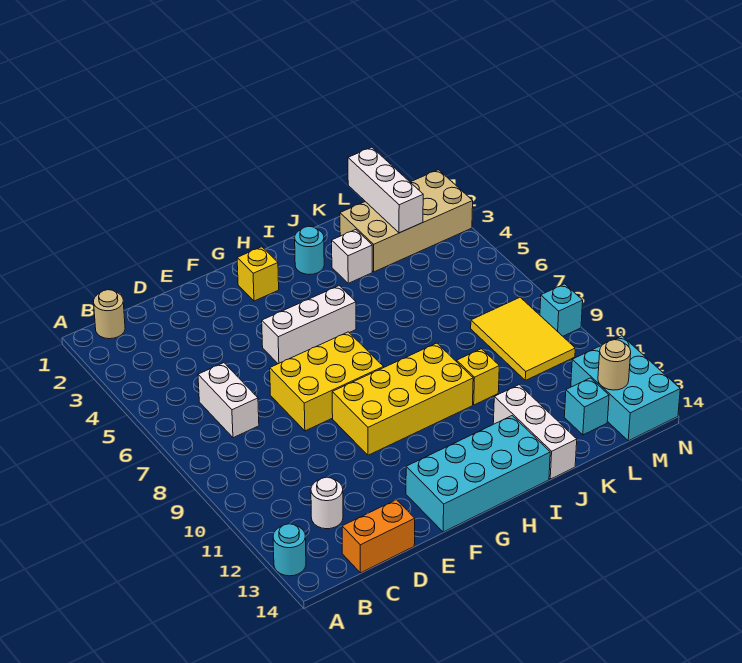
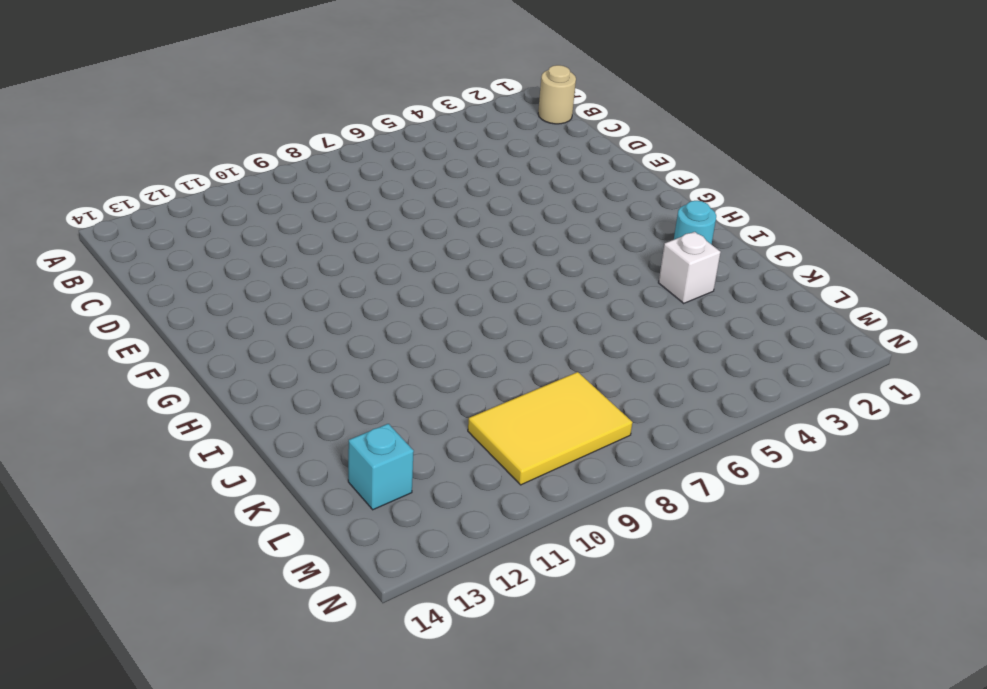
none -> cyan 1x1 round brick [273,524,306,576]
none -> white 1x2 brick [198,363,259,438]
none -> white 1x1 round brick [311,477,343,529]

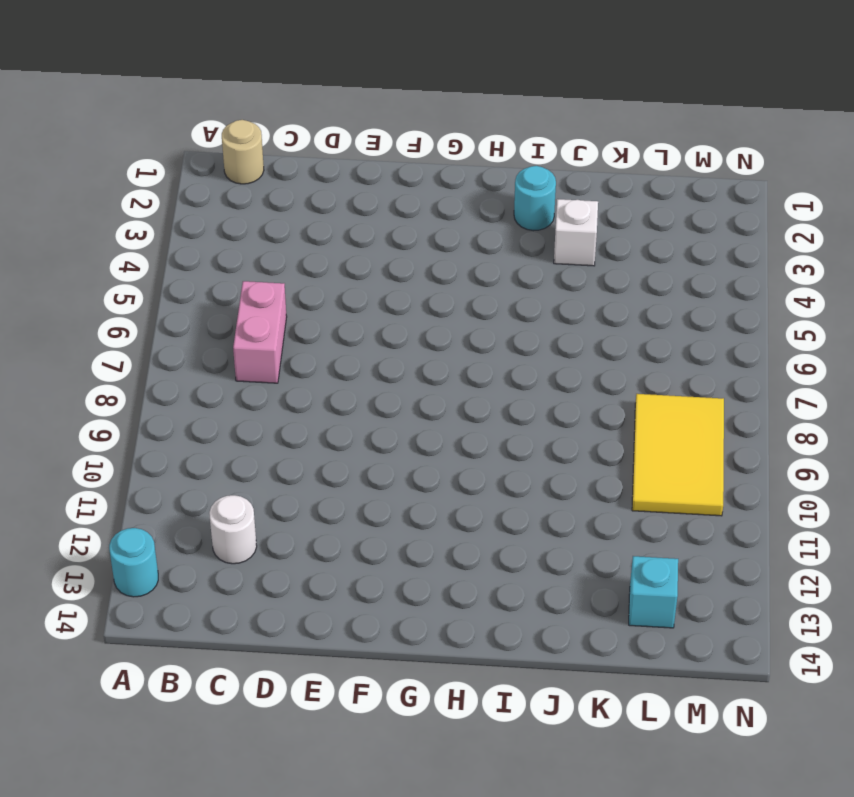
pink 1x2 brick [233,281,287,383] -> white 1x2 brick [198,363,259,438]
none -> orange 1x2 brick [342,500,415,573]
none -> yellow 2x3 brick [270,332,384,431]
none -> white 1x3 brick [262,286,356,364]

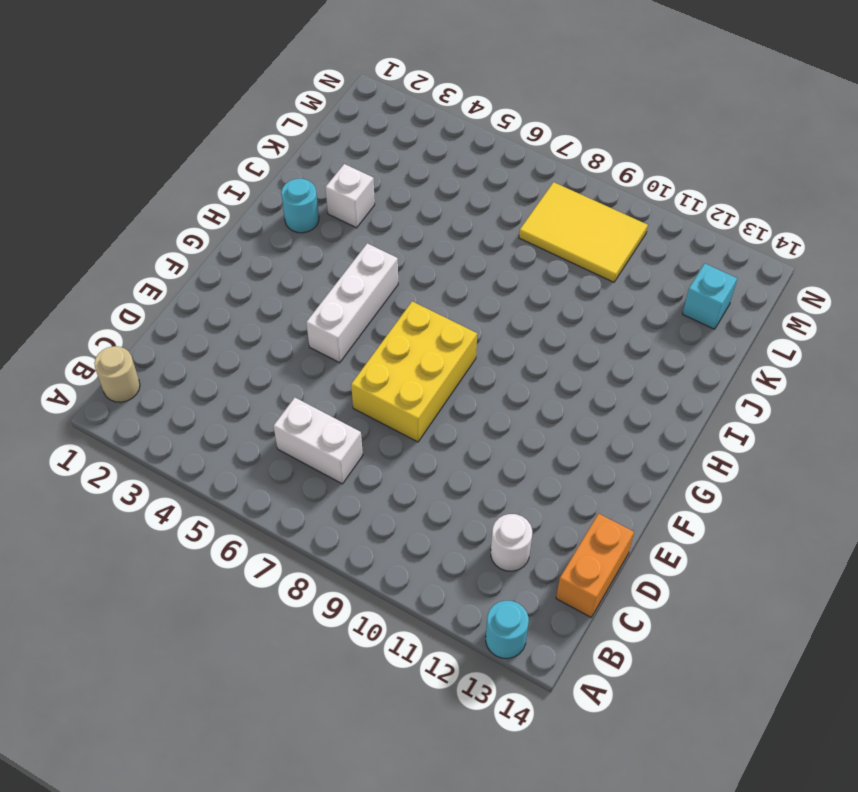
none -> yellow 2x4 brick [332,343,473,455]
none -> cyan 2x4 brick [406,416,550,532]
none -> yellow 1x1 brick [237,247,279,301]

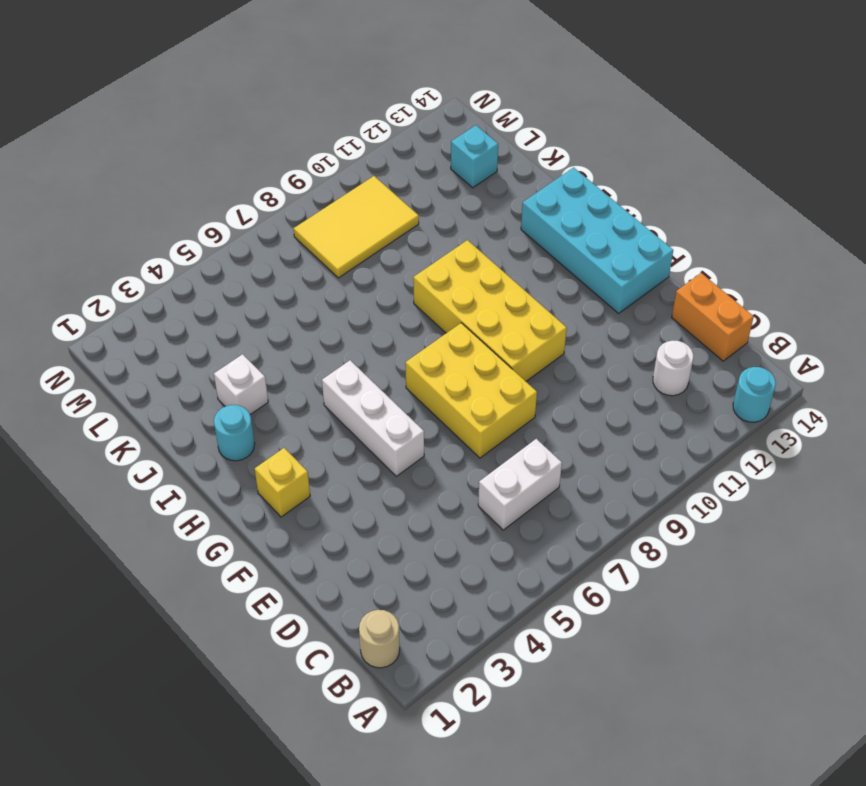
none -> yellow 1x1 brick [457,349,499,405]
none -> white 1x3 brick [493,385,577,479]
none -> tan 2x4 brick [340,170,473,272]

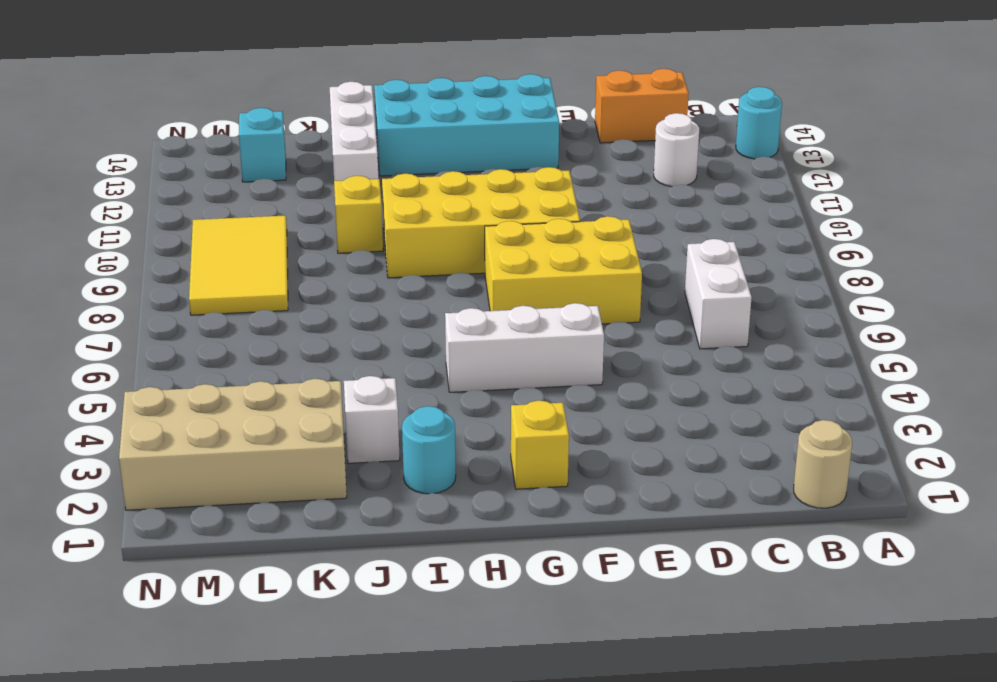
none -> cyan 2x3 brick [571,336,680,441]
none -> cyan 1x1 brick [540,284,583,336]
none -> white 1x3 brick [348,147,423,233]

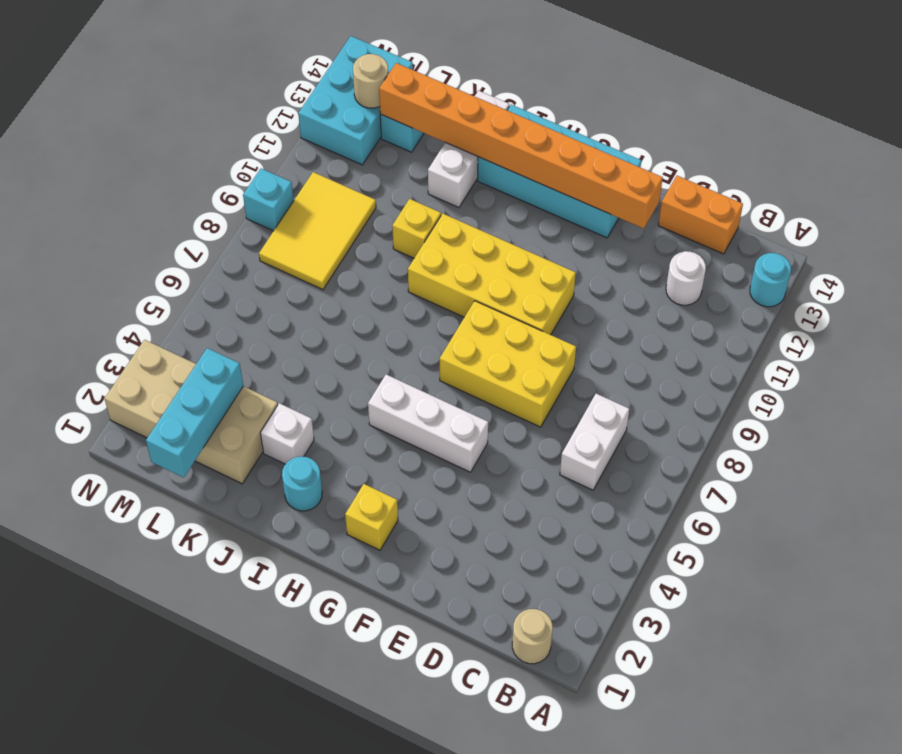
orange 1x8 brick [379,63,663,229] -> none
cyan 1x3 brick [146,348,243,477] -> white 1x3 brick [348,147,423,233]

